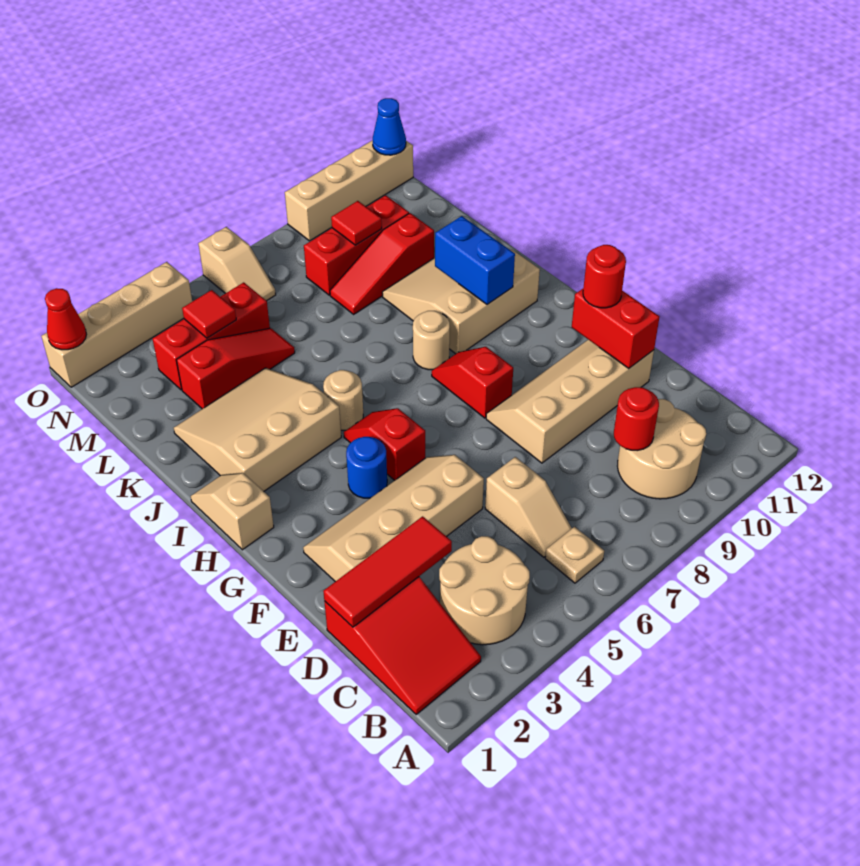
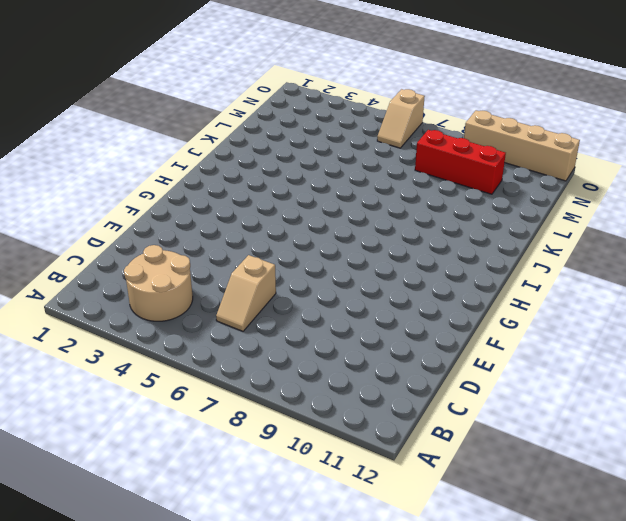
none -> red 2x3 slope [324,577,481,714]
none -> tan 1x1 plate [545,527,604,583]
none -> tan 2x2 round brick [618,399,706,499]
none -> tan 2x4 slope [303,455,484,582]

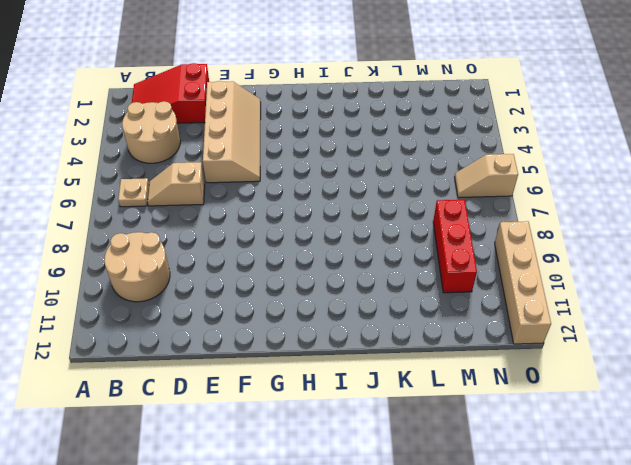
none -> tan 2x4 slope [486,340,654,463]
none -> blue 1x1 round brick [346,437,387,498]
none -> red 1x2 slope [344,408,425,480]
none -> red 1x2 slope [432,347,513,418]

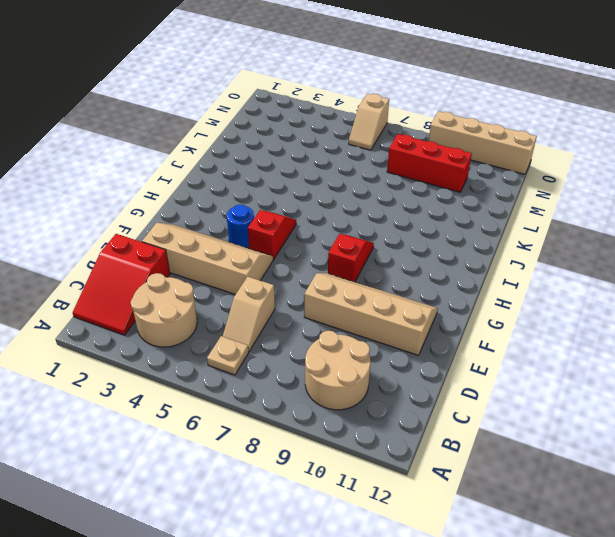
none -> tan 1x2 slope [191,473,274,550]
none -> tan 3x3 slope [174,368,341,491]
none -> tan 1x1 round brick [323,370,363,430]
none -> tan 1x1 round brick [413,311,450,370]

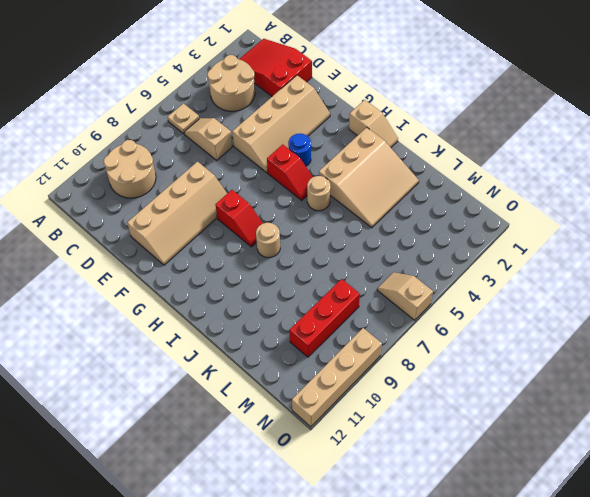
none -> tan 3x3 slope [382,250,540,354]
none -> red 1x3 slope [177,328,295,409]
none -> red 1x3 slope [330,213,434,314]
none -> red 1x3 brick [153,282,270,390]

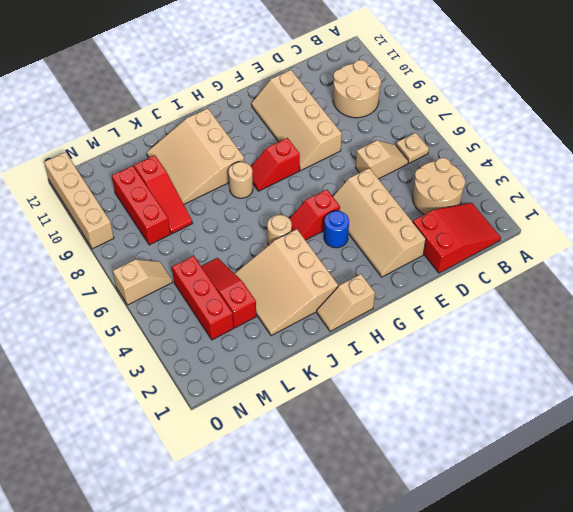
none -> tan 1x4 brick [41,262,192,387]
none -> red 1x1 round brick [614,387,659,451]
none -> red 1x3 tile [323,516,452,627]
none -> red 1x2 brick [572,289,659,368]

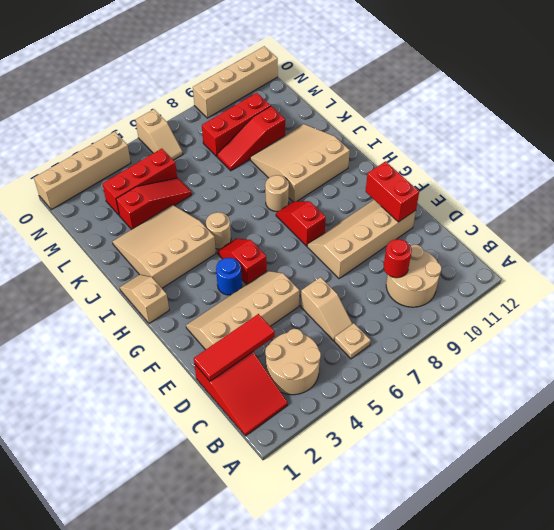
none -> blue 1x2 brick [435,216,515,305]
none -> red 1x1 tile [182,290,236,338]
none -> red 1x1 tile [331,201,382,245]
none -> red 1x1 cone [45,288,86,350]

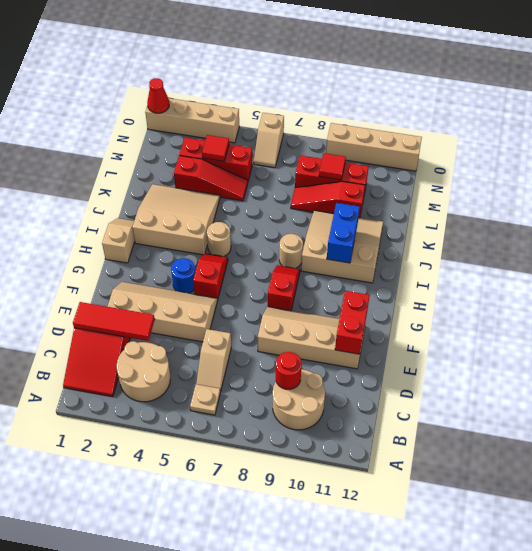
none -> blue 1x1 cone [373,98,406,155]
none -> red 1x1 round brick [583,245,626,308]

